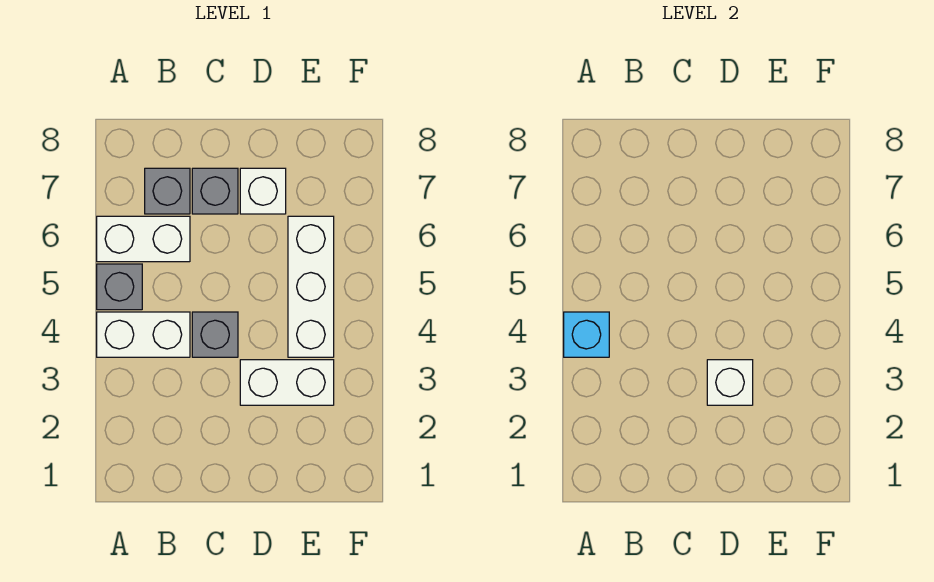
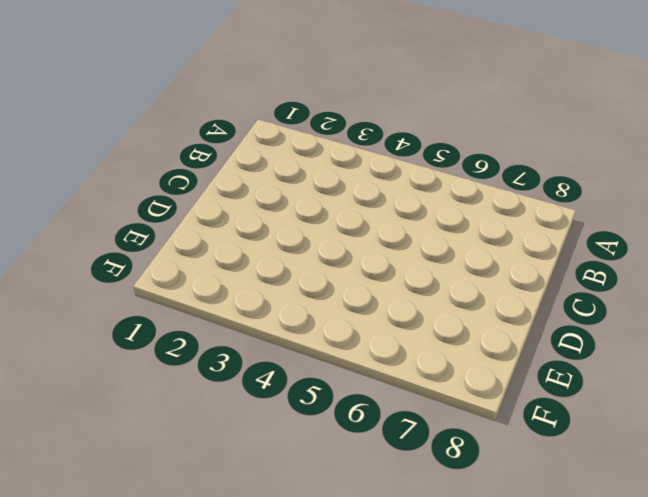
none -> white 1x2 brick [97,312,190,357]
none -> grey 1x1 brick [97,264,142,310]

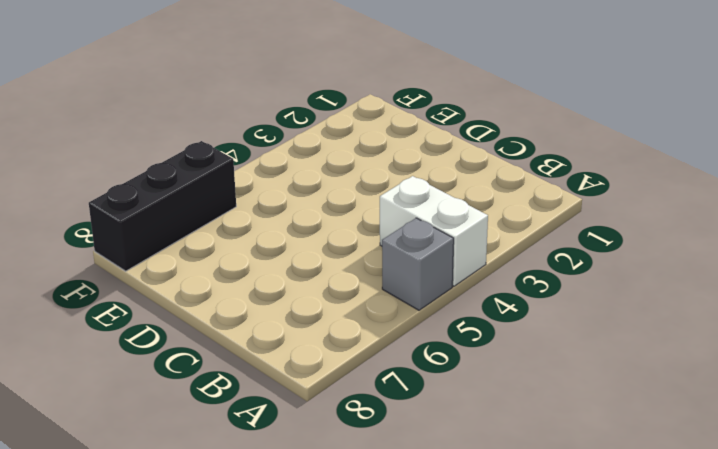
black 1x3 brick [89,141,236,271] -> none
none -> white 1x2 brick [97,216,190,262]
none -> grey 1x1 brick [145,168,190,214]

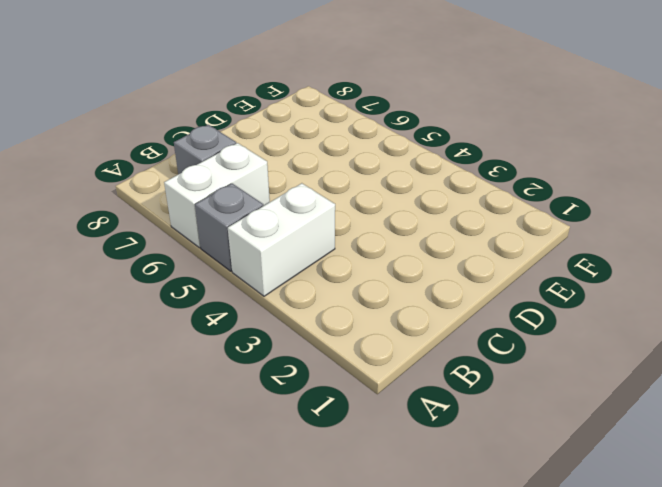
none -> grey 1x1 brick [192,312,238,357]
none -> grey 1x1 brick [192,168,238,214]

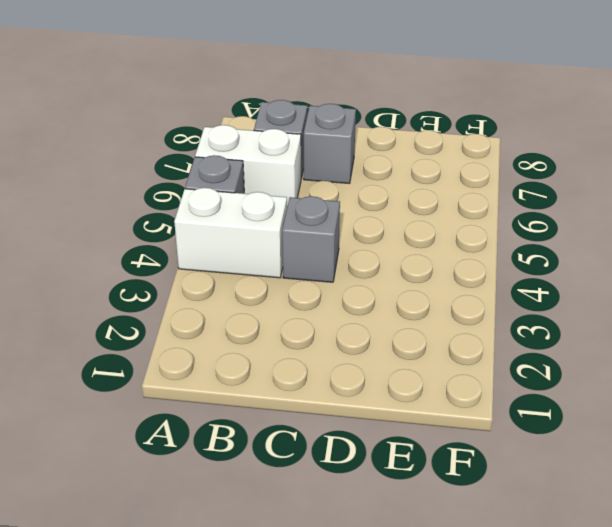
none -> white 1x2 brick [240,360,334,405]
none -> white 1x1 brick [240,168,286,214]

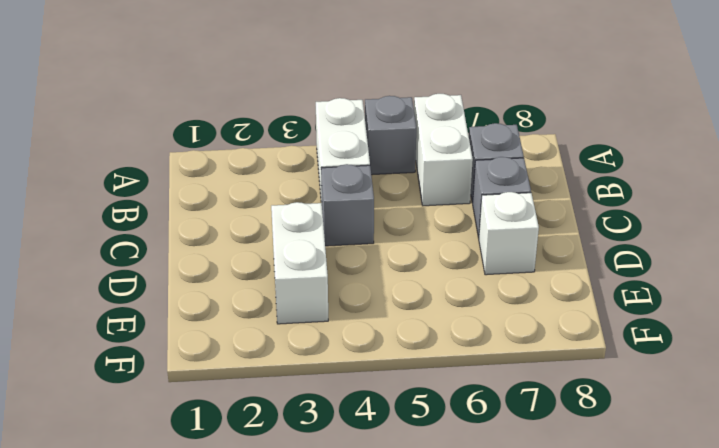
none -> white 1x3 brick [288,216,334,357]
none -> cyan 1x1 brick [564,312,609,357]

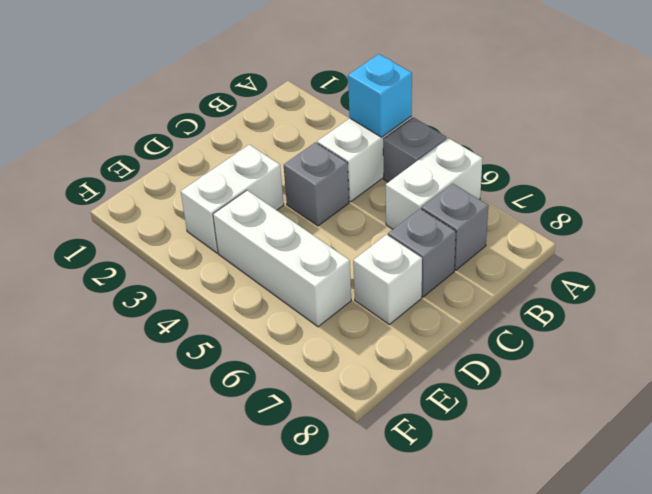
none -> white 1x1 brick [707,360,753,405]

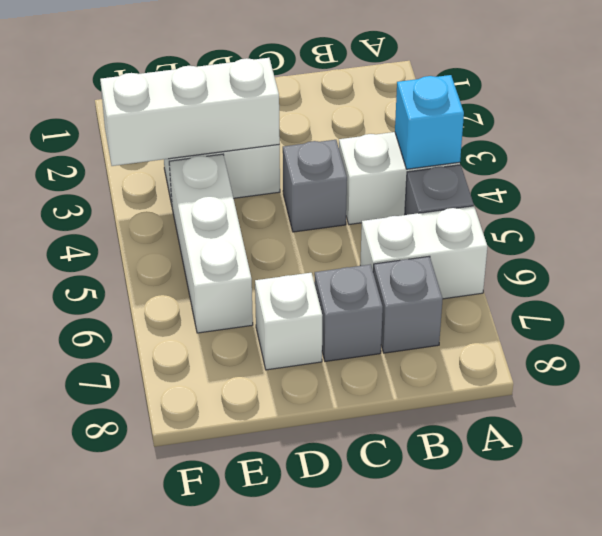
white 1x3 brick [100,58,280,166] -> white 1x1 brick [707,360,753,405]

